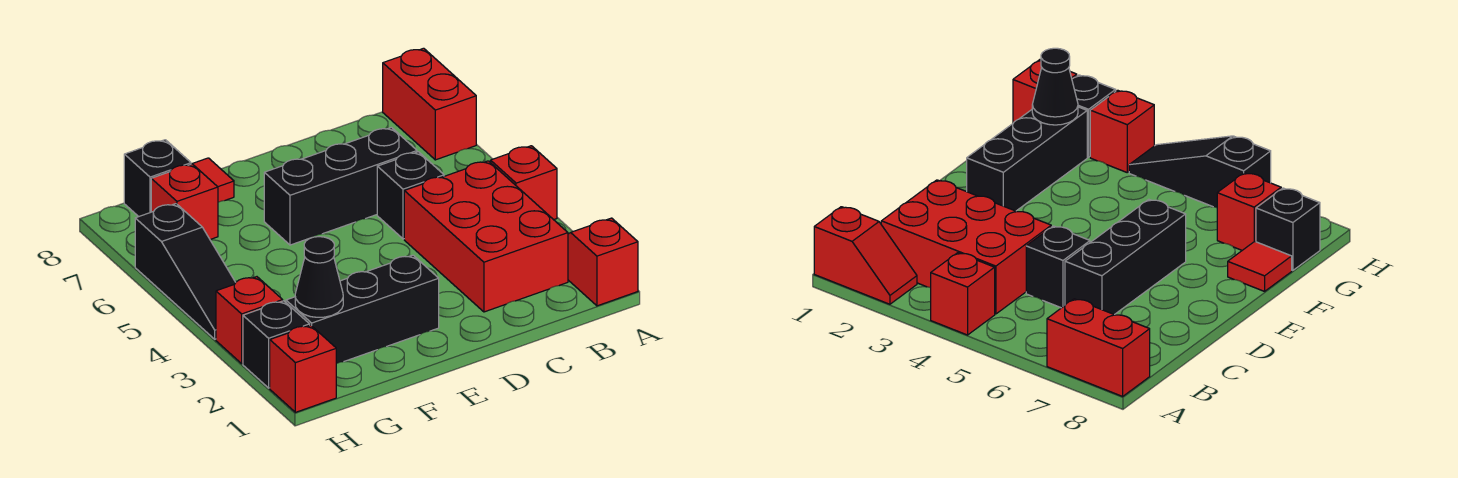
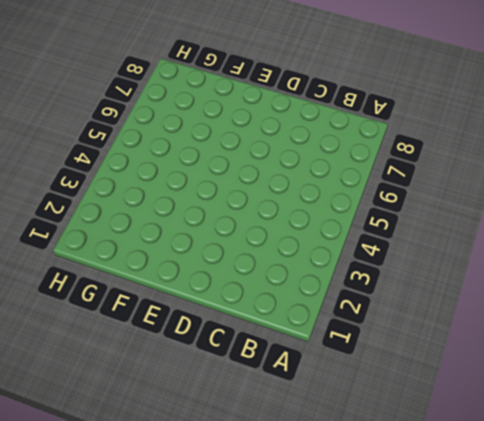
none -> red 1x2 slope [568,218,638,306]
none -> red 1x1 brick [491,146,557,220]
none -> red 1x2 brick [383,48,476,160]

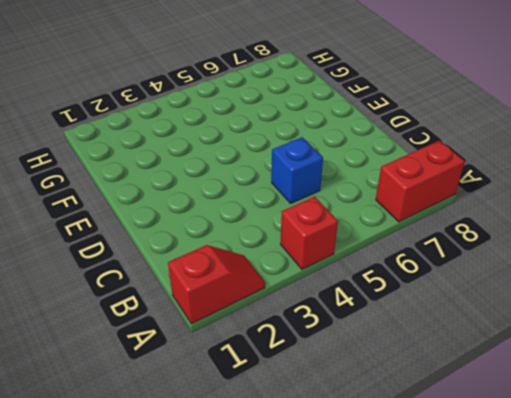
blue 1x1 brick [271,137,323,203] -> black 1x1 brick [377,152,444,239]
none -> red 2x3 brick [404,161,568,312]
none -> black 1x3 brick [264,127,417,245]
none -> black 1x3 brick [286,255,439,364]

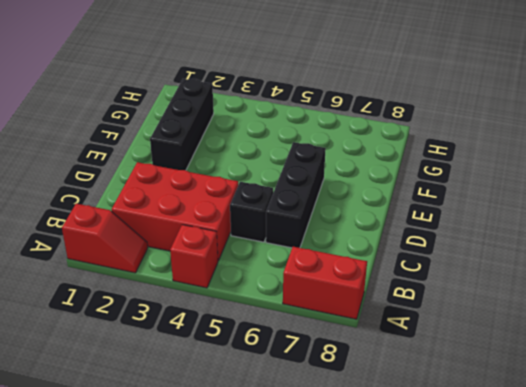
none -> red 1x1 tile [192,158,234,202]
none -> red 1x1 brick [151,164,218,239]
none -> black 1x1 brick [124,140,191,217]

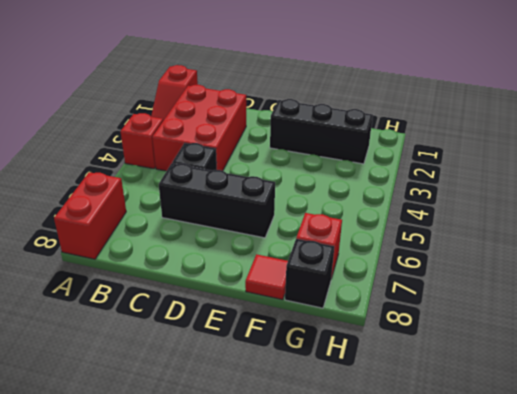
none -> red 1x1 brick [270,325,336,412]
none -> black 1x1 brick [243,301,310,388]
none -> red 1x1 brick [216,277,283,364]

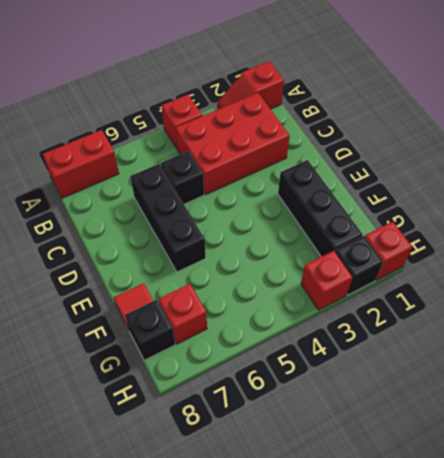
none -> black 1x3 slope [135,204,236,339]
none -> black 1x1 cone [295,237,343,317]

